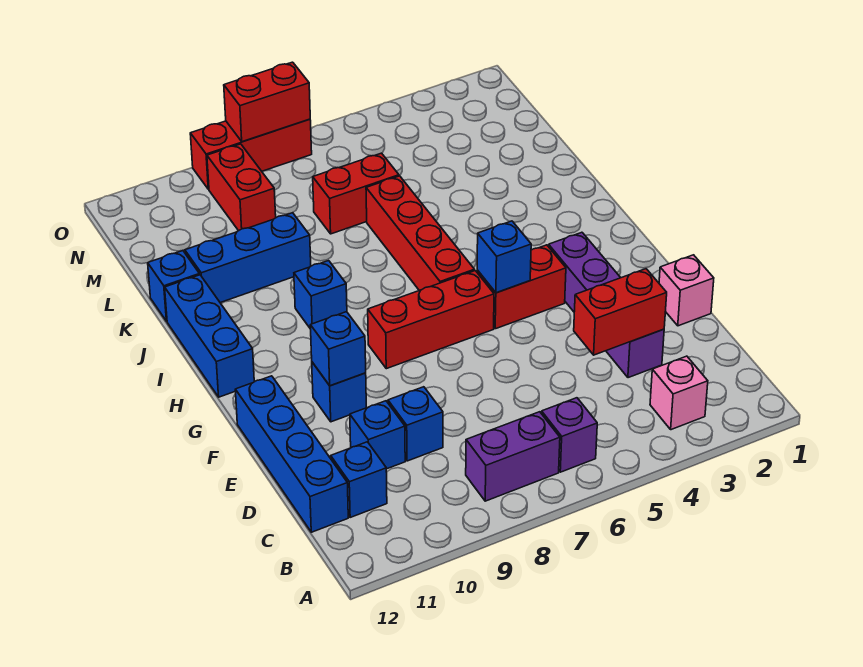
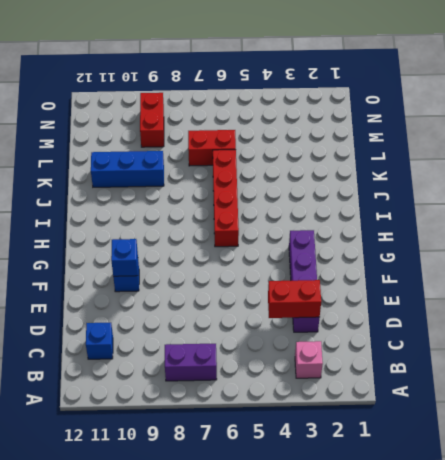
none -> purple 1x1 brick [542,398,597,472]
none -> blue 1x4 brick [235,376,348,532]
none -> blue 1x1 brick [388,387,443,461]

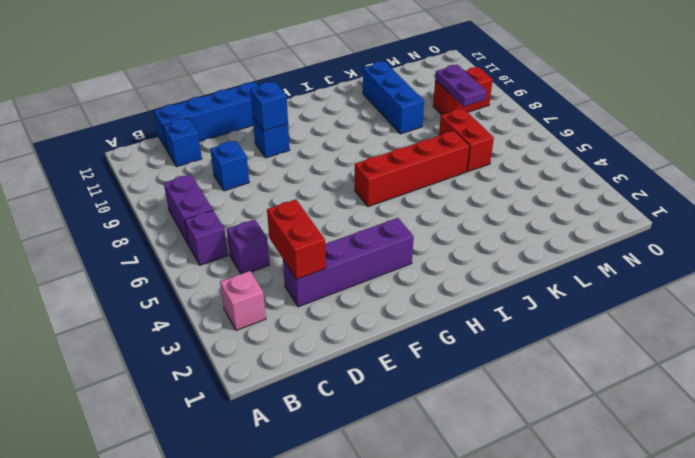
purple 1x1 brick [227,219,270,274] -> none
purple 1x2 plate [435,65,487,107] -> none
none -> blue 1x1 brick [350,401,405,469]
none -> pink 1x1 brick [659,255,714,326]
none -> red 1x2 brick [477,245,566,329]

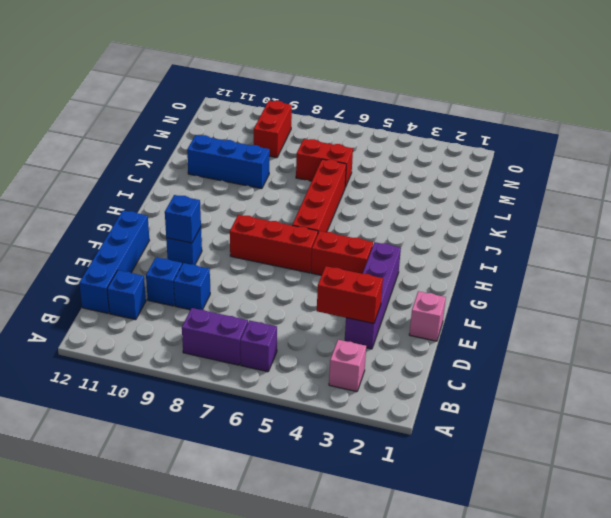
none -> blue 1x3 brick [165,275,254,397]
none -> blue 1x1 brick [294,261,347,329]
none -> blue 1x1 brick [148,250,199,321]

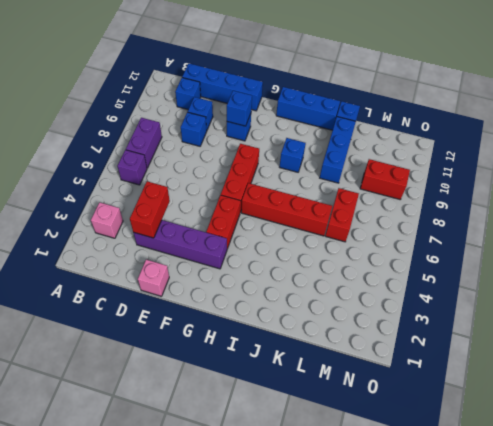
none -> red 1x3 brick [190,119,312,189]
none -> blue 1x1 brick [477,221,531,293]
none -> red 1x2 brick [224,62,310,142]

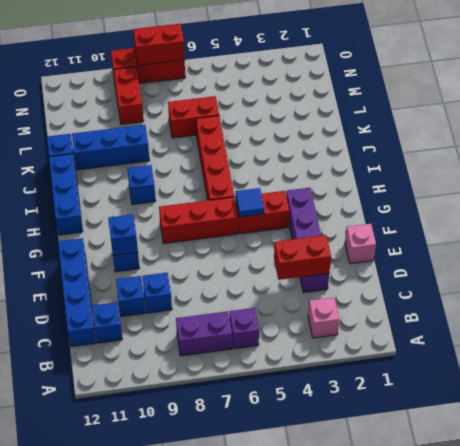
blue 1x1 tile [236,188,264,217] -> blue 1x1 brick [477,221,531,293]

